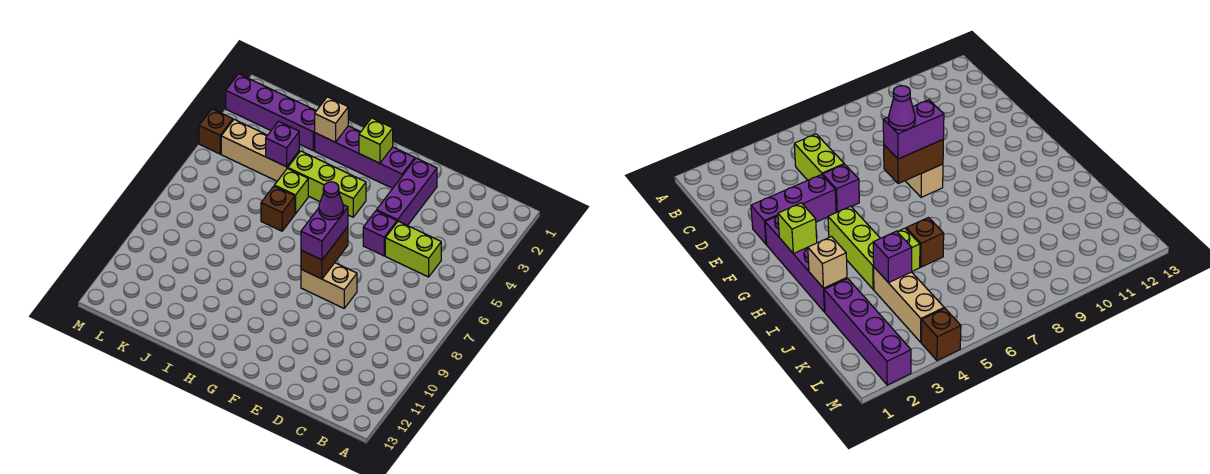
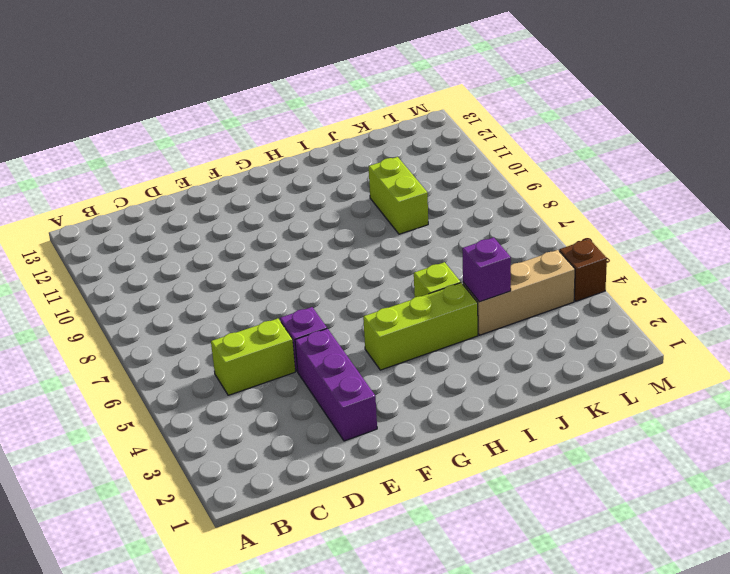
lime 1x2 brick [369,157,428,234] -> none
none -> tan 1x2 brick [301,263,357,308]
none -> purple 1x4 brick [315,126,415,188]
none -> brown 1x1 brick [261,186,295,231]

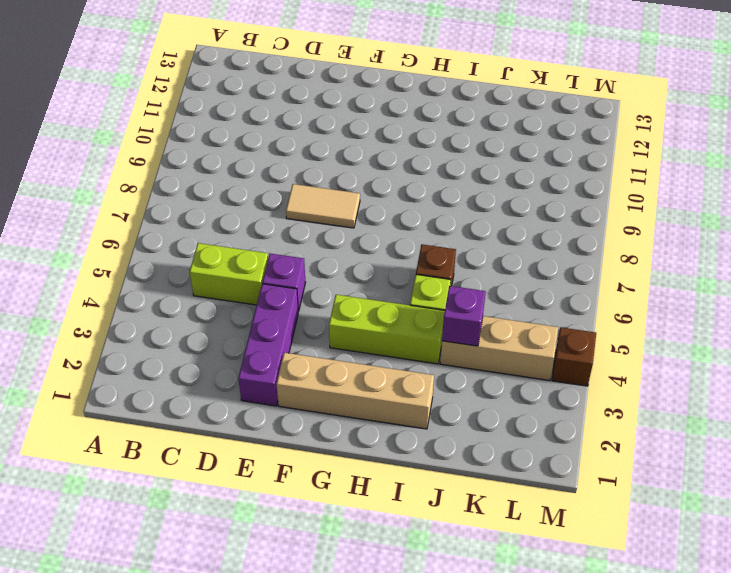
tan 1x2 tile [286,184,360,228] -> tan 1x2 brick [301,263,357,308]
tan 1x4 brick [276,353,434,429] -> purple 1x4 brick [315,126,415,188]
none -> purple 1x4 brick [226,74,316,150]
none -> brown 1x2 brick [301,227,348,279]
none -> lime 1x1 brick [359,118,393,163]

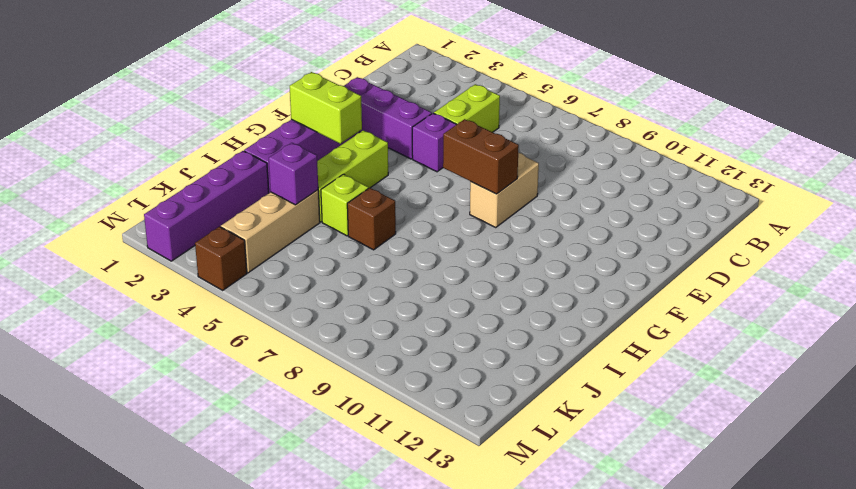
lime 1x2 brick [290,72,362,144] -> lime 1x1 brick [359,118,393,163]
none -> tan 1x1 brick [315,97,348,142]
none -> purple 1x2 brick [301,205,348,260]
none -> purple 1x1 cone [319,182,344,220]

